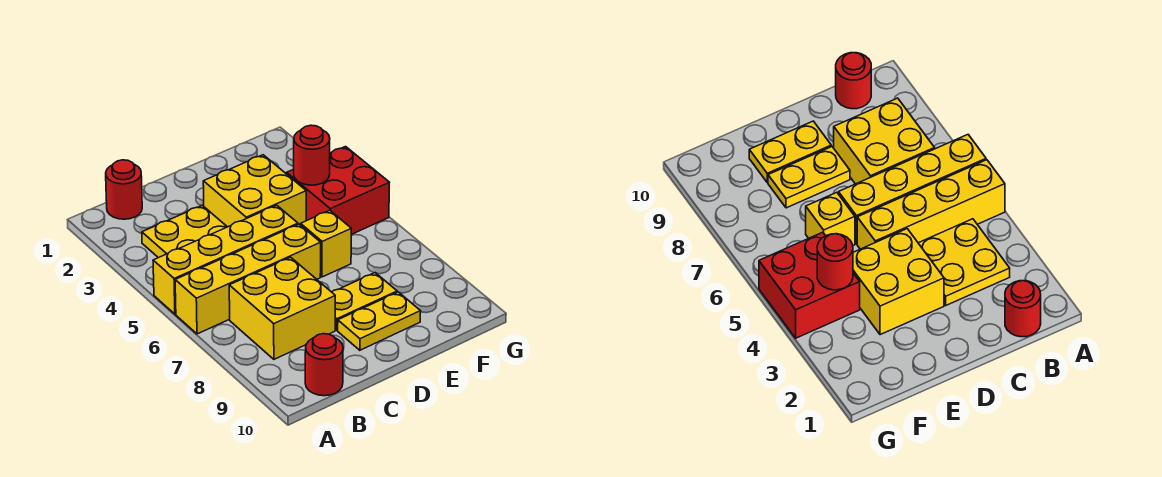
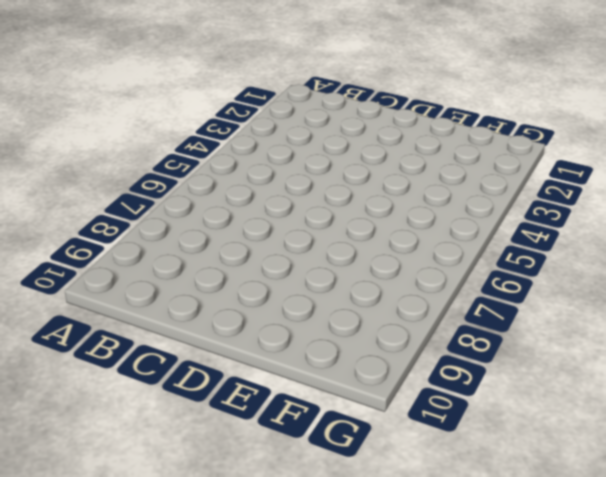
none -> yellow 1x4 brick [153,205,298,314]
none -> yellow 1x4 brick [175,224,321,334]
none -> red 1x1 round brick [106,160,142,219]

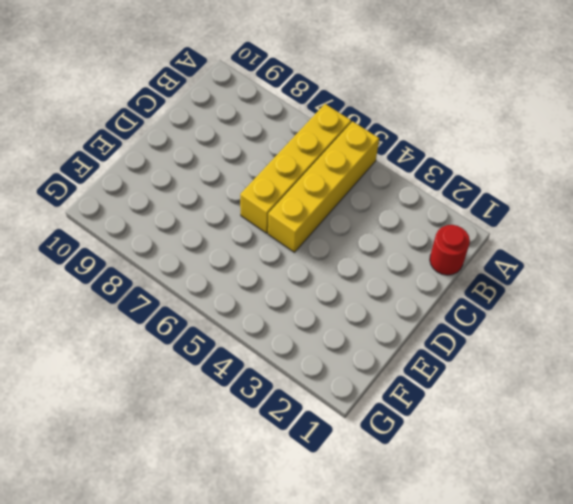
none -> yellow 2x2 plate [142,205,227,258]
none -> yellow 2x2 brick [229,257,335,359]
none -> red 1x1 round brick [305,334,343,396]

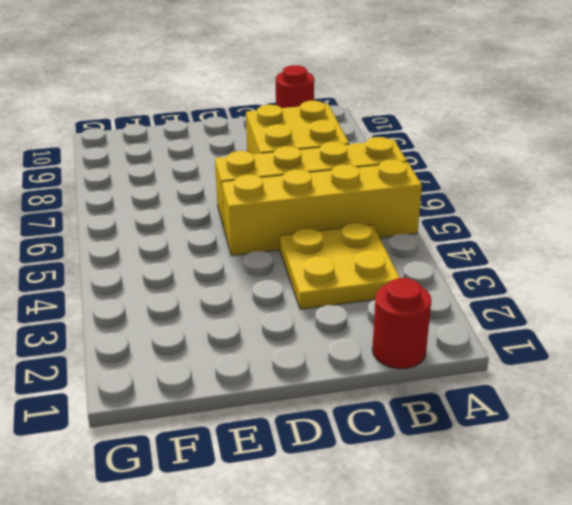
none -> yellow 2x2 brick [203,155,306,227]
none -> yellow 1x2 plate [332,273,397,330]
none -> yellow 1x2 plate [338,292,421,350]

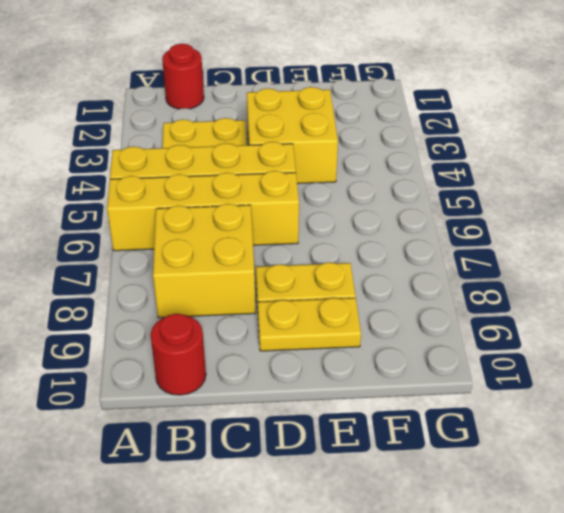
none -> yellow 1x1 brick [301,210,351,277]
none -> red 2x2 brick [287,147,390,235]
none -> red 1x1 round brick [294,125,330,185]

